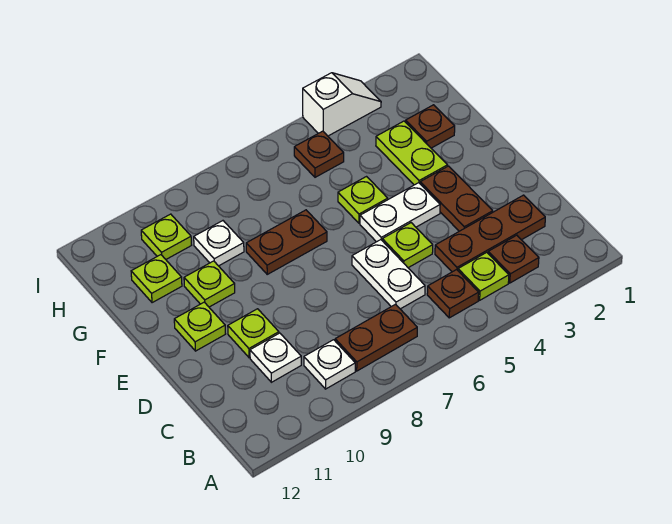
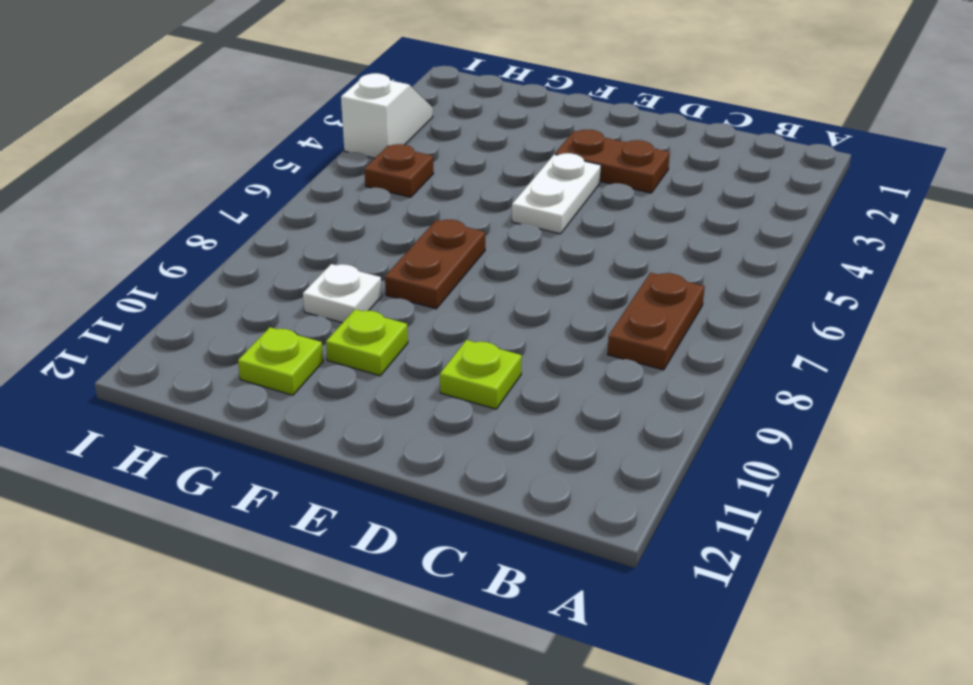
none -> brown 1x1 plate [488,235,539,283]
none -> lime 1x1 plate [458,252,509,300]
none -> brown 1x1 plate [427,270,479,318]

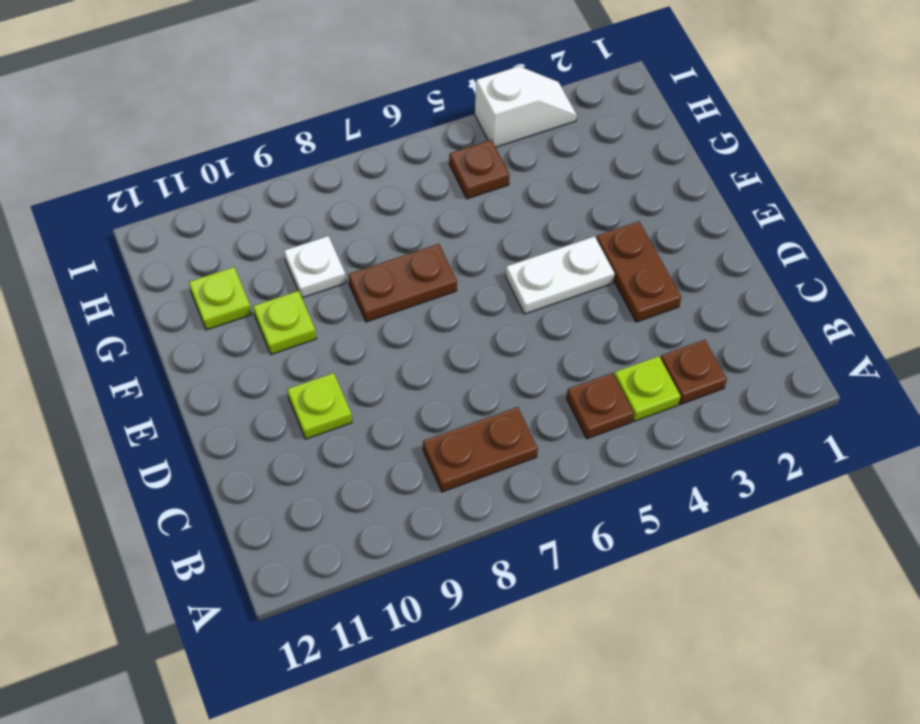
none -> white 1x1 plate [304,340,355,389]
none -> brown 1x3 plate [435,195,545,272]
none -> white 1x2 plate [352,240,425,309]

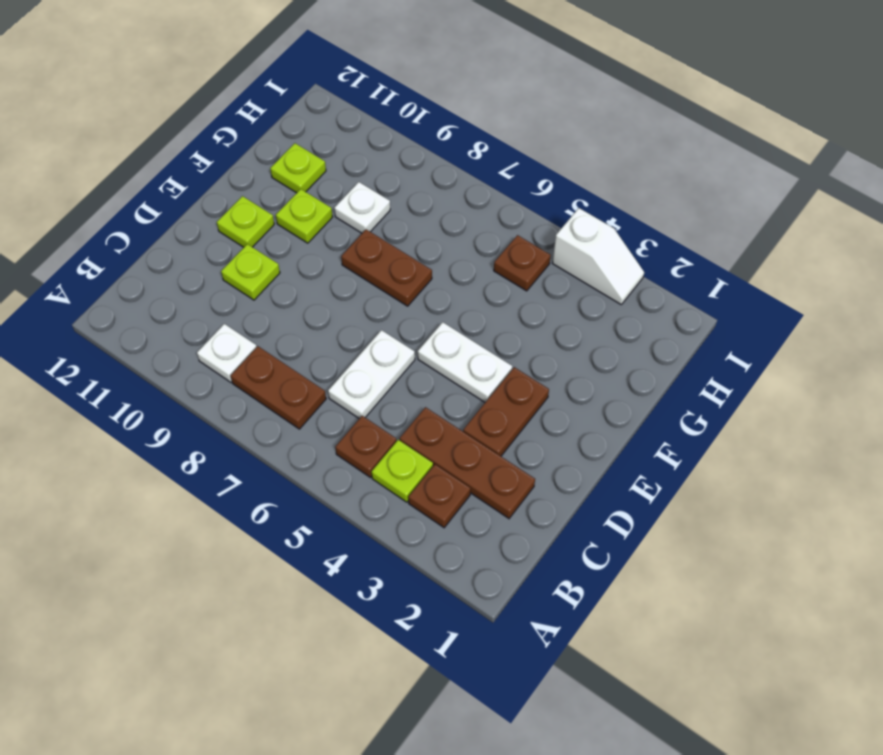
none -> white 1x1 plate [250,333,301,382]
none -> lime 1x1 plate [382,223,433,268]
none -> lime 1x2 plate [376,121,447,185]

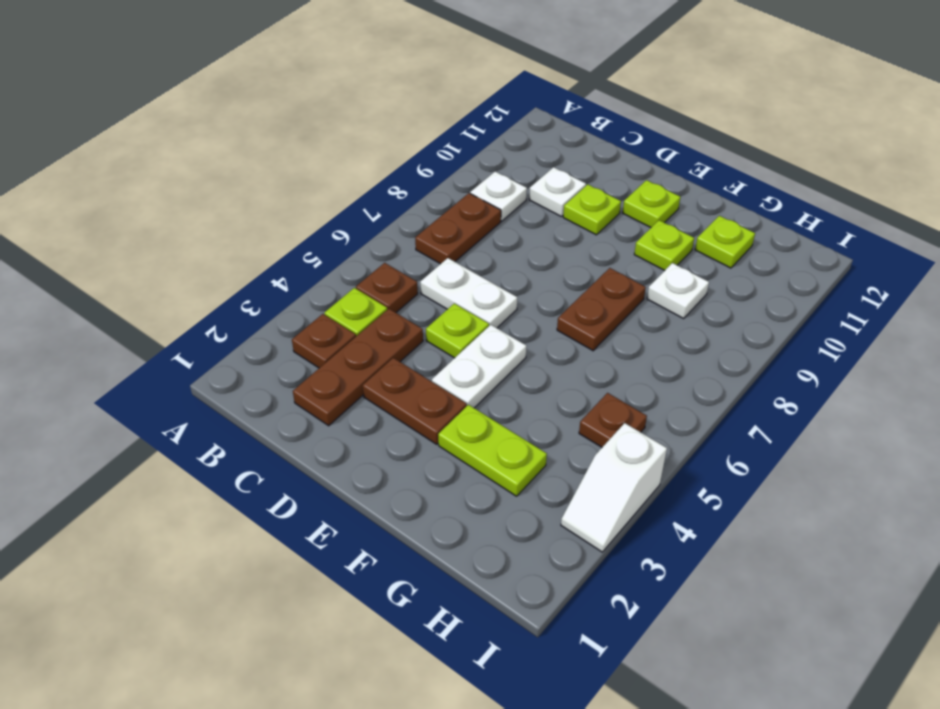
none -> lime 1x1 plate [338,177,388,223]
none -> brown 1x1 plate [406,105,455,148]
none -> lime 1x1 plate [141,214,191,259]

